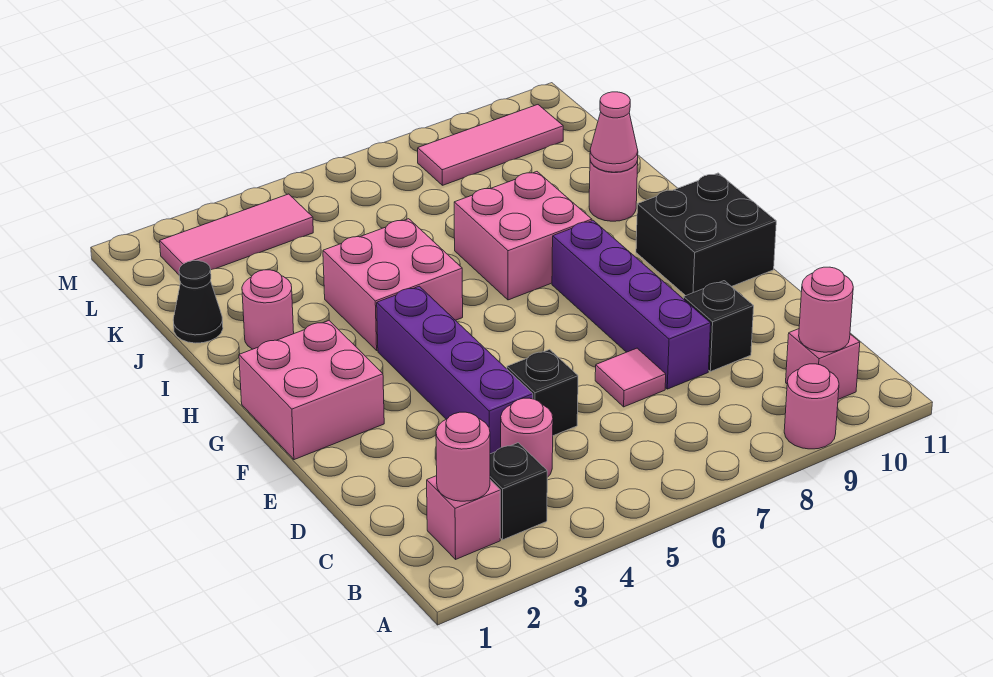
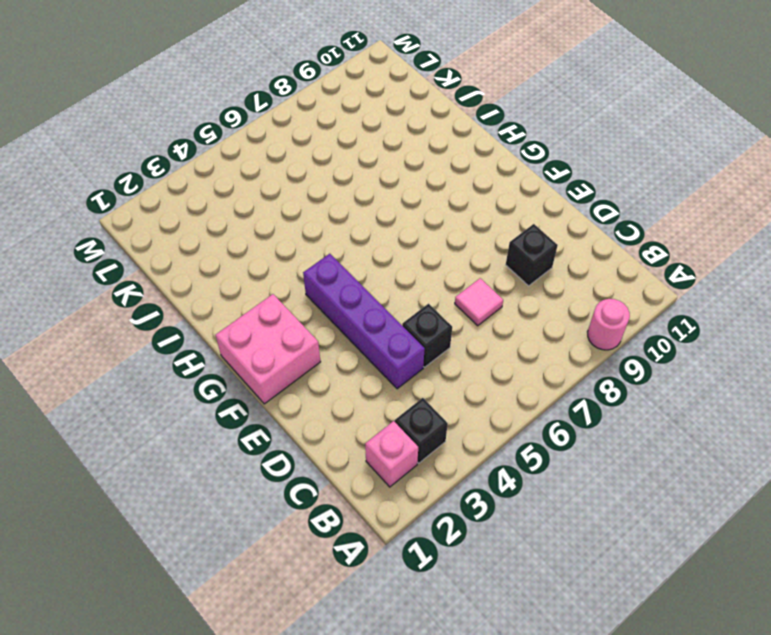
none -> pink 1x1 brick [786,329,860,399]
none -> pink 1x1 round brick [501,398,553,477]
none -> purple 1x4 brick [552,221,711,389]

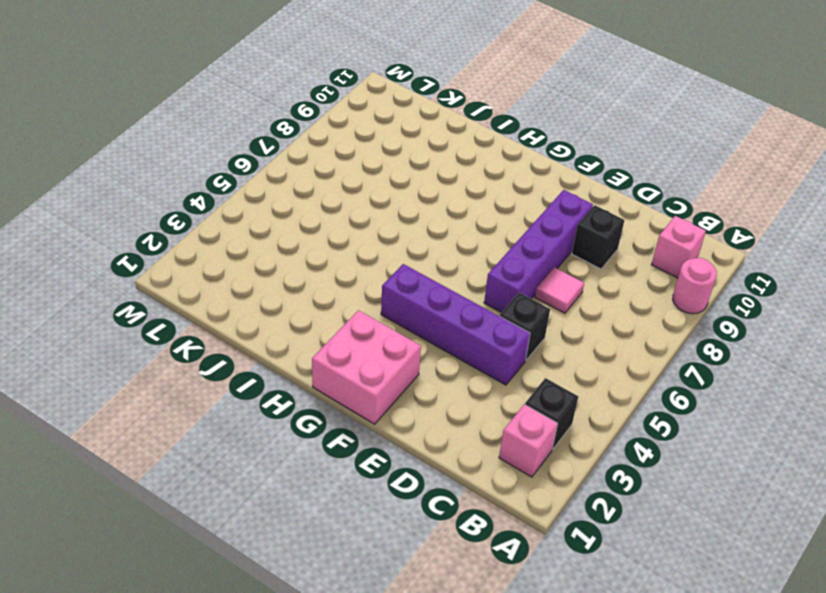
purple 1x4 brick [484,190,593,313] -> purple 1x4 brick turned to [552,221,711,389]
none -> pink 1x1 round brick [501,398,553,477]
none -> black 2x2 brick [636,173,776,296]
none -> pink 2x2 brick [323,219,463,350]

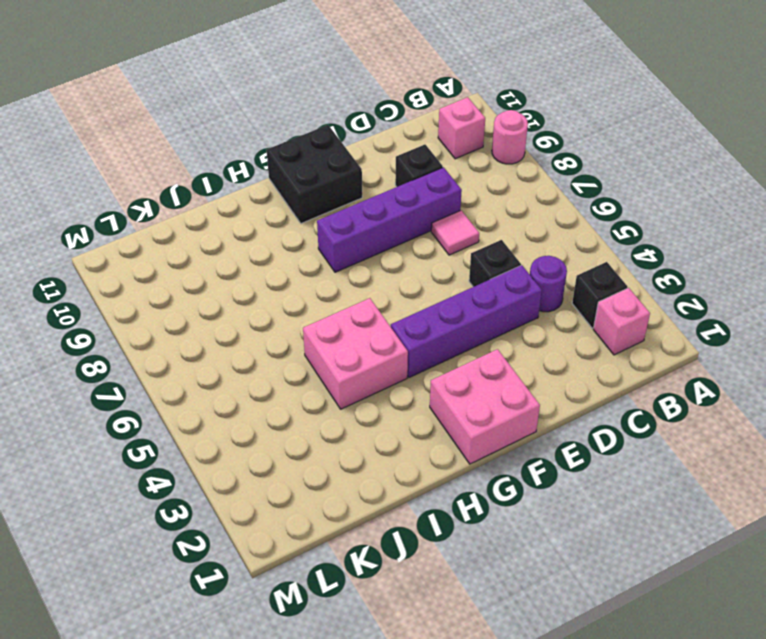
purple 1x1 round brick [530,256,567,312] -> pink 1x1 round brick [501,398,553,477]
none -> pink 2x2 brick [454,172,592,300]
none -> pink 1x1 round brick [242,270,294,349]
none -> pink 1x1 round brick [589,160,638,221]

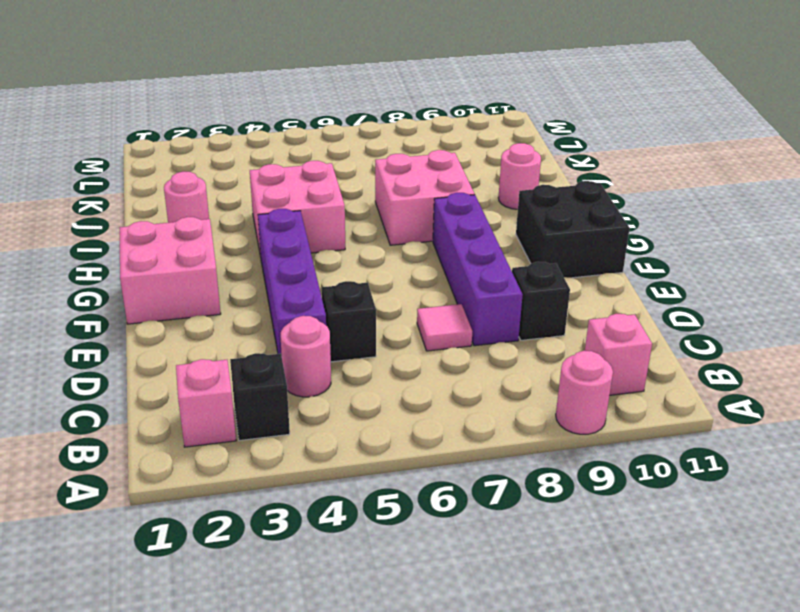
none -> black 1x1 cone [173,261,223,343]
none -> pink 1x3 tile [160,194,313,275]
none -> pink 1x3 tile [418,105,563,185]

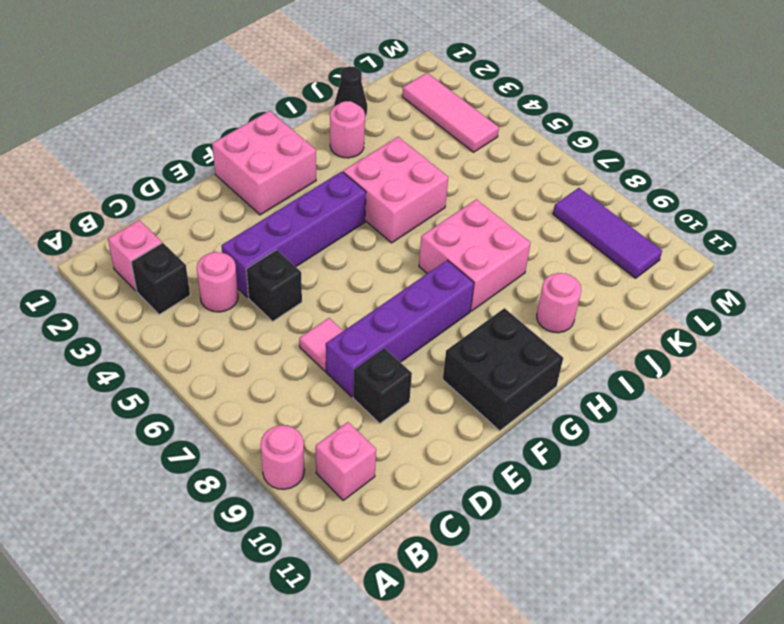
purple 1x3 tile [553,188,662,278] -> pink 1x3 tile [418,105,563,185]
none -> pink 1x1 round brick [436,412,490,501]
none -> pink 1x1 round brick [799,267,853,352]
none -> pink 1x1 cone [590,92,638,172]

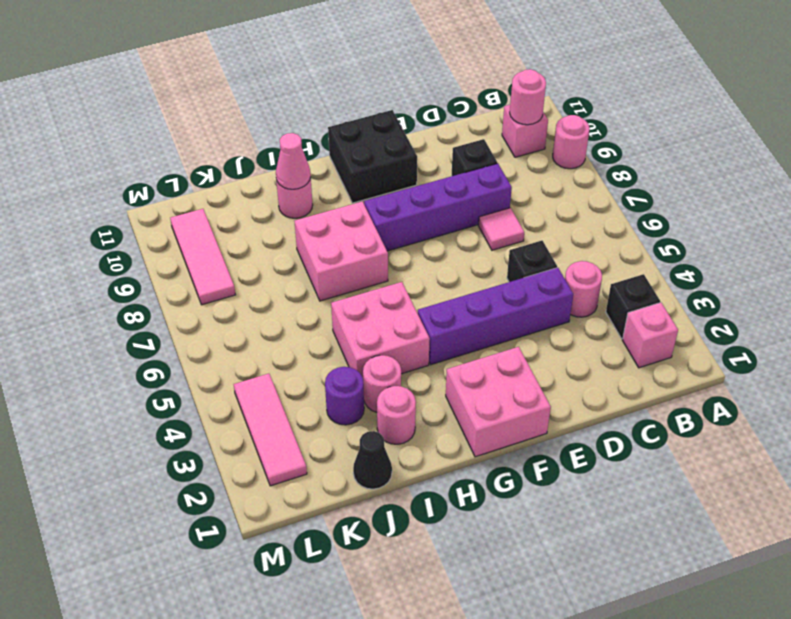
pink 1x1 round brick [363,355,401,412] -> pink 1x1 round brick moved to [436,412,490,501]
purple 1x1 round brick [325,367,364,425] -> none

